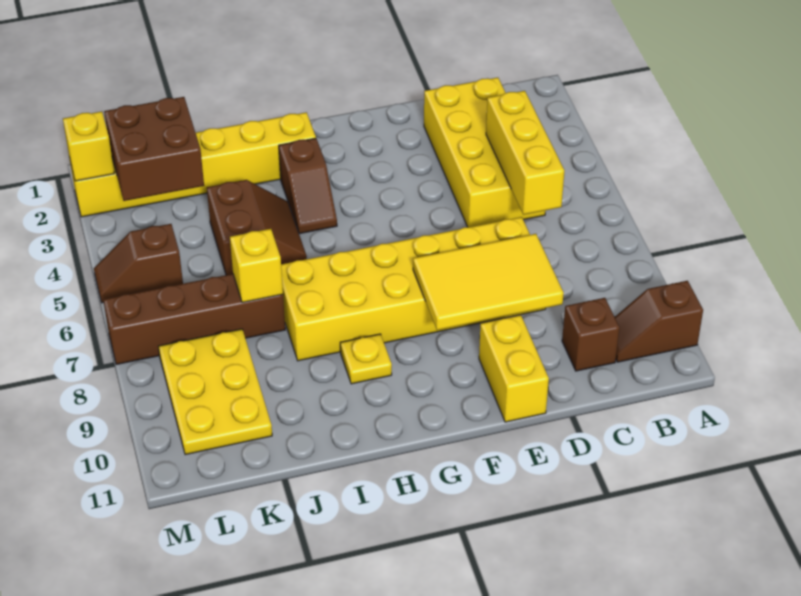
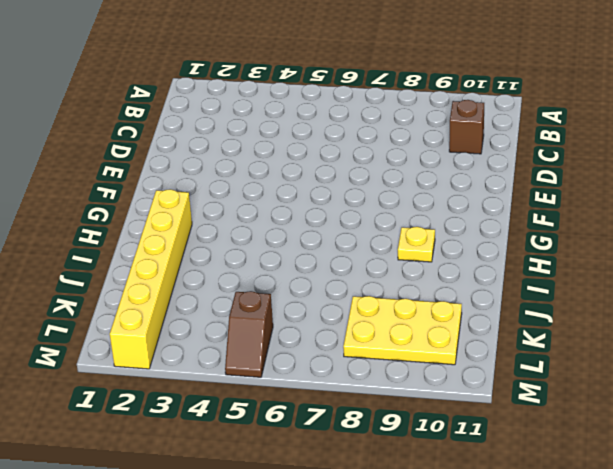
none -> brown 1x2 slope [615,281,703,362]
none -> yellow 2x4 brick [424,78,546,227]
none -> yellow 2x6 brick [281,217,546,361]

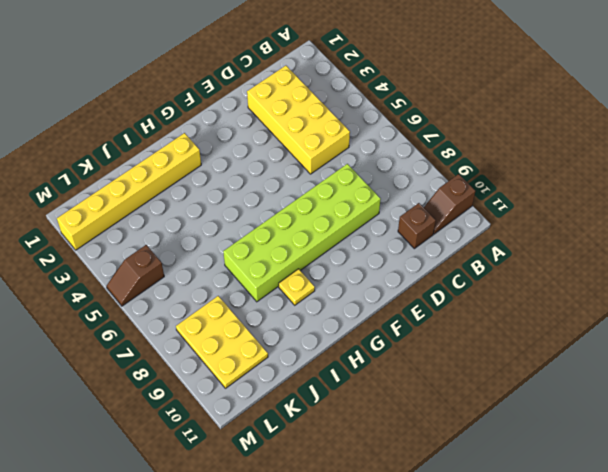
lime 2x6 brick [223,164,380,302] -> yellow 2x6 brick [281,217,546,361]
none -> yellow 1x2 brick [479,315,549,422]
none -> brown 1x2 slope [279,138,337,234]
none -> brown 2x2 slope [207,180,307,275]

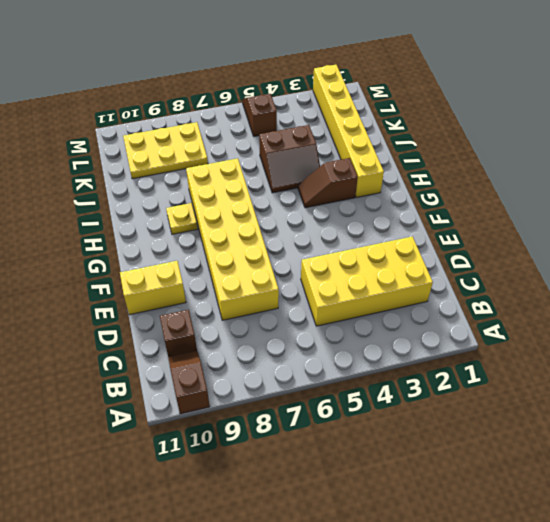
none -> brown 1x4 brick [103,274,285,365]
none -> yellow 1x3 brick [486,91,565,215]
none -> yellow 2x3 tile [413,234,564,330]

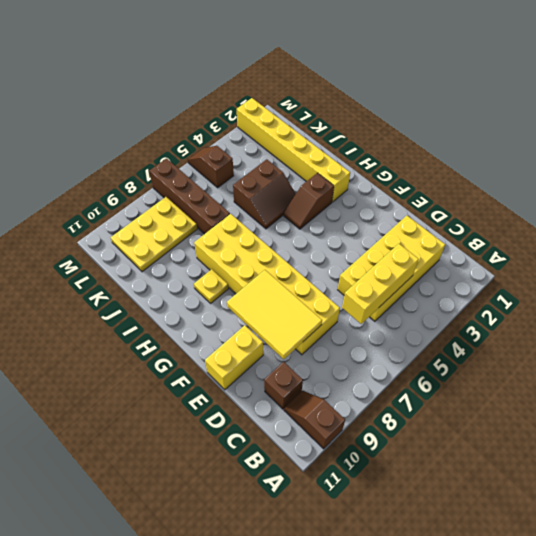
none -> yellow 1x1 brick [230,229,283,302]
none -> brown 2x2 brick [104,97,204,201]
none -> yellow 1x1 brick [63,112,114,181]

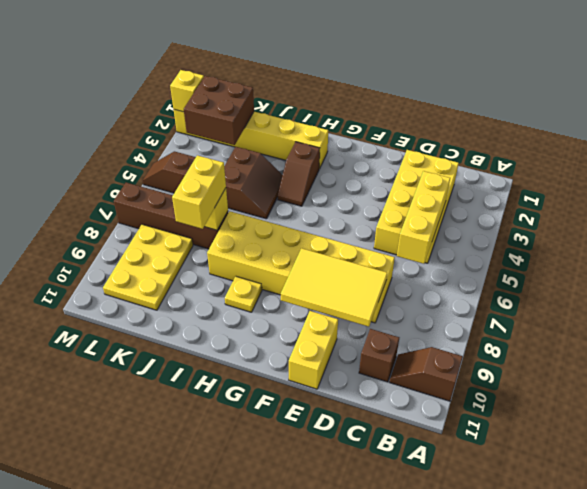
yellow 1x2 brick [172,155,226,229] -> none

